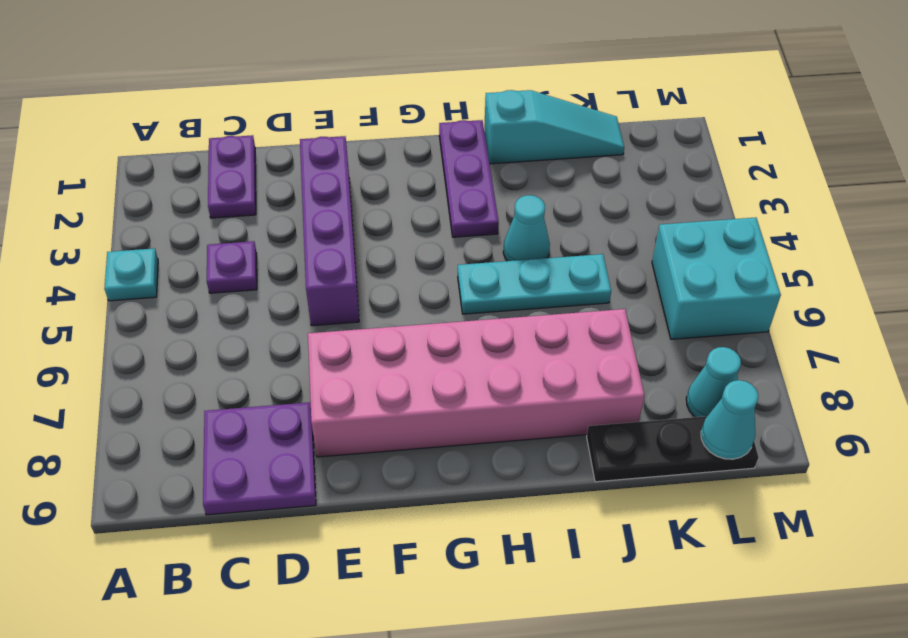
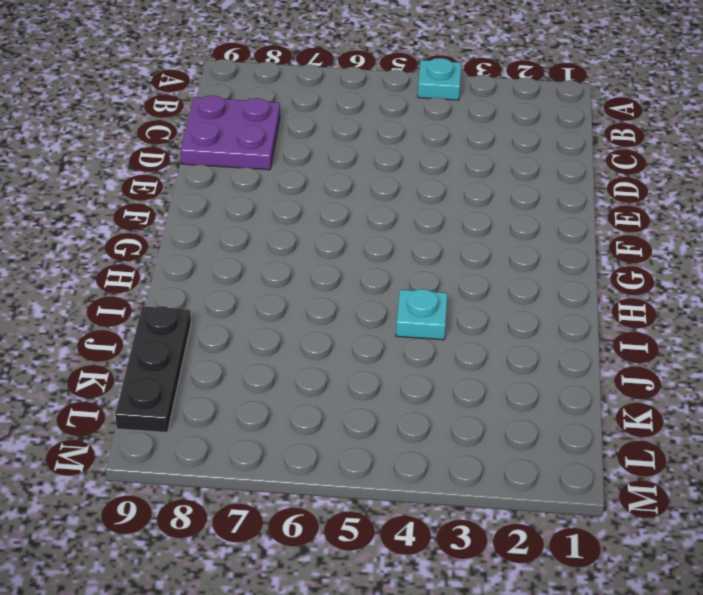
cyan 1x1 plate [396,289,447,340] -> cyan 1x1 cone [503,195,550,261]
none -> purple 1x2 plate [208,135,256,218]
none -> purple 1x1 plate [207,241,257,293]
none -> purple 1x4 brick [300,136,359,326]

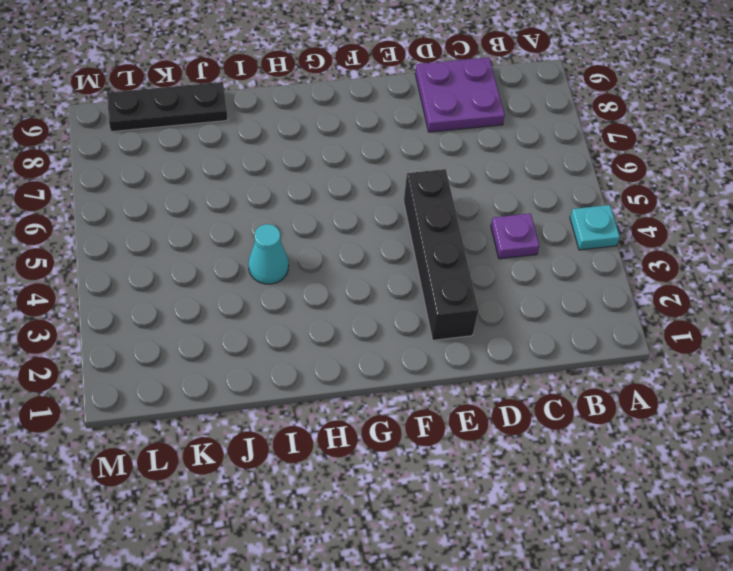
black 1x4 brick [404,169,478,340] -> purple 1x4 brick [300,136,359,326]
none -> purple 1x2 plate [208,135,256,218]
none -> pink 2x6 brick [308,309,644,457]
none -> purple 1x3 plate [439,120,499,237]

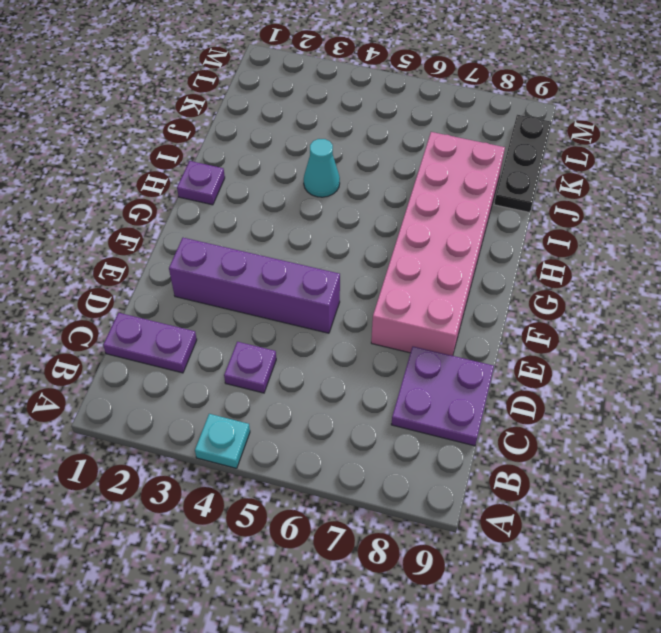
purple 1x1 plate [177,161,225,205] -> purple 1x3 plate [439,120,499,237]
none -> cyan 1x3 plate [458,254,611,314]
none -> cyan 1x3 slope [484,90,624,164]
none -> cyan 2x2 brick [652,218,781,339]

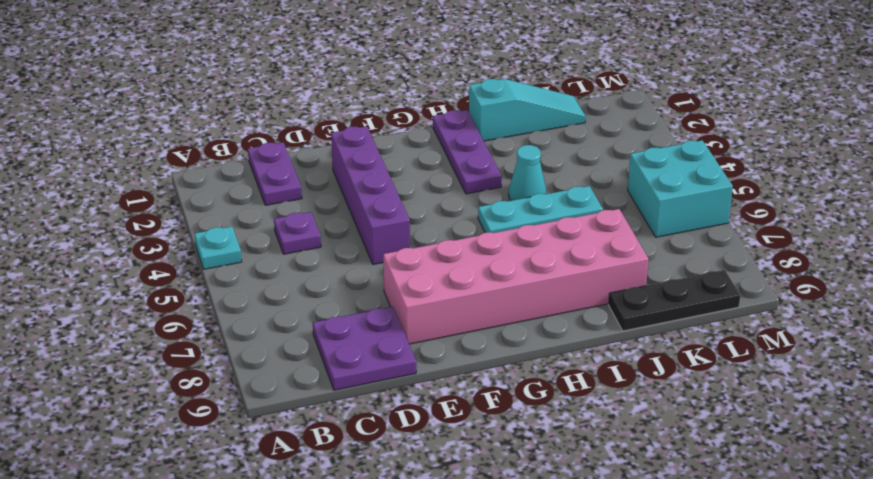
none -> cyan 1x1 cone [686,347,741,417]
none -> cyan 1x1 cone [701,380,758,459]

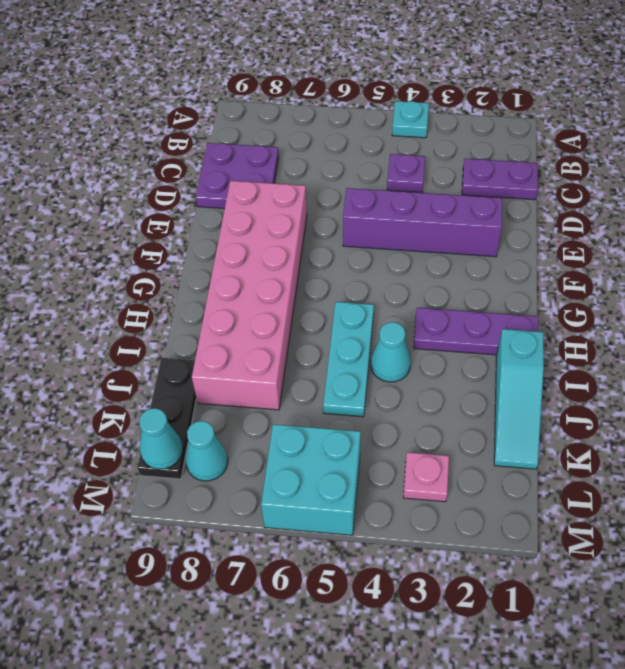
pink 1x1 plate [403,452,449,502] -> none

